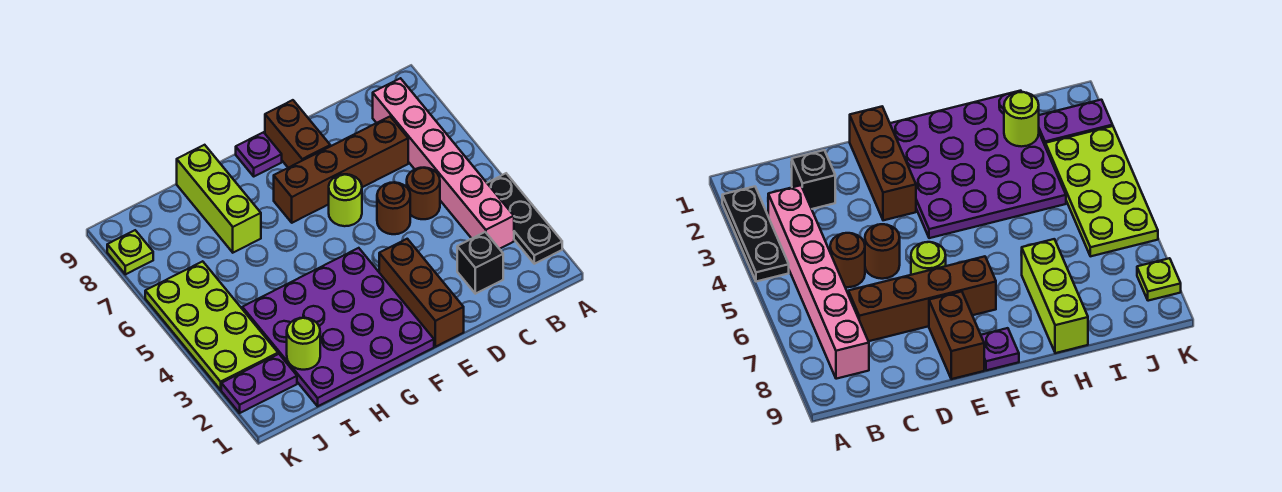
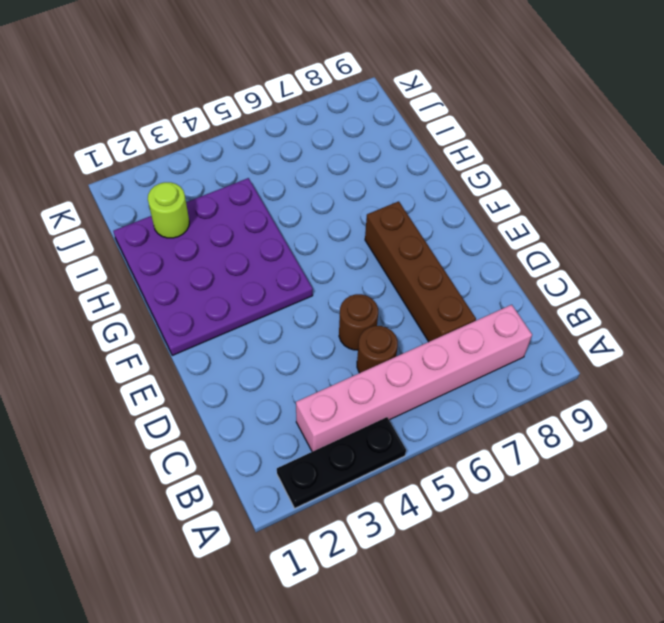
none -> black 1x1 brick [457,232,503,294]
none -> brown 1x3 brick [379,239,464,347]
none -> lime 1x1 round brick [329,174,362,226]

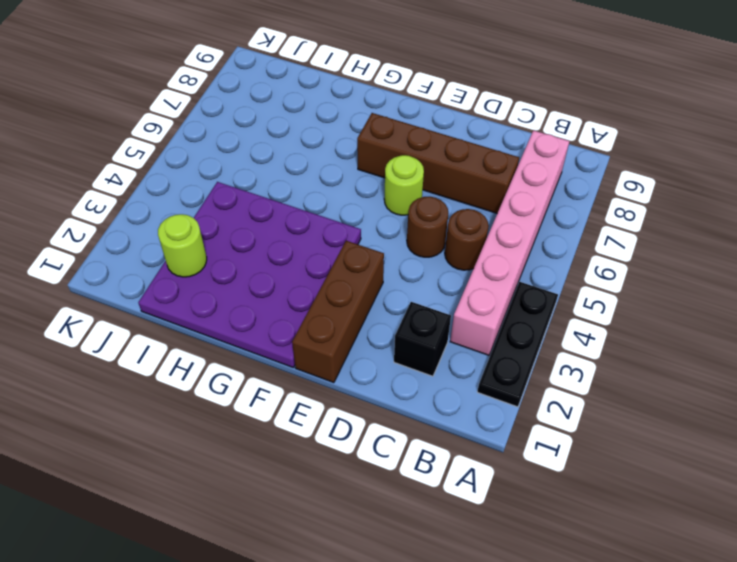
none -> brown 1x2 brick [265,100,330,168]
none -> purple 1x1 plate [236,132,282,176]
none -> lime 1x3 brick [177,145,261,253]

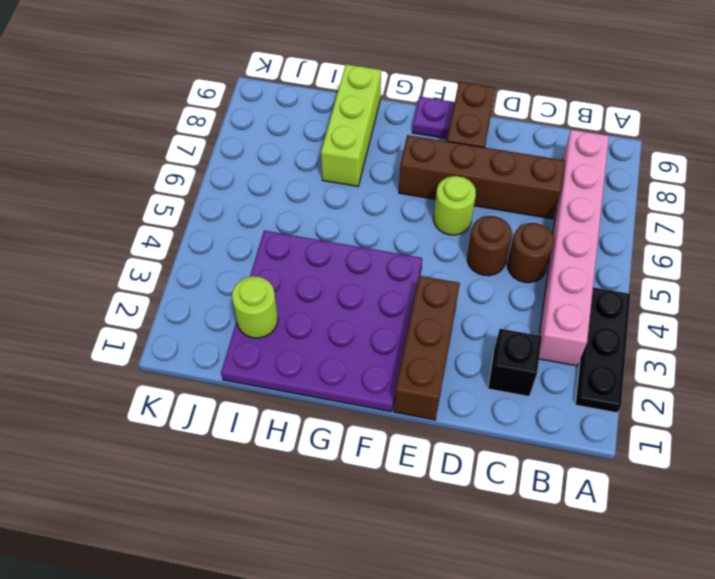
none -> purple 1x2 plate [221,354,297,413]
none -> lime 2x4 plate [145,261,278,390]
none -> lime 1x1 plate [107,230,153,274]

